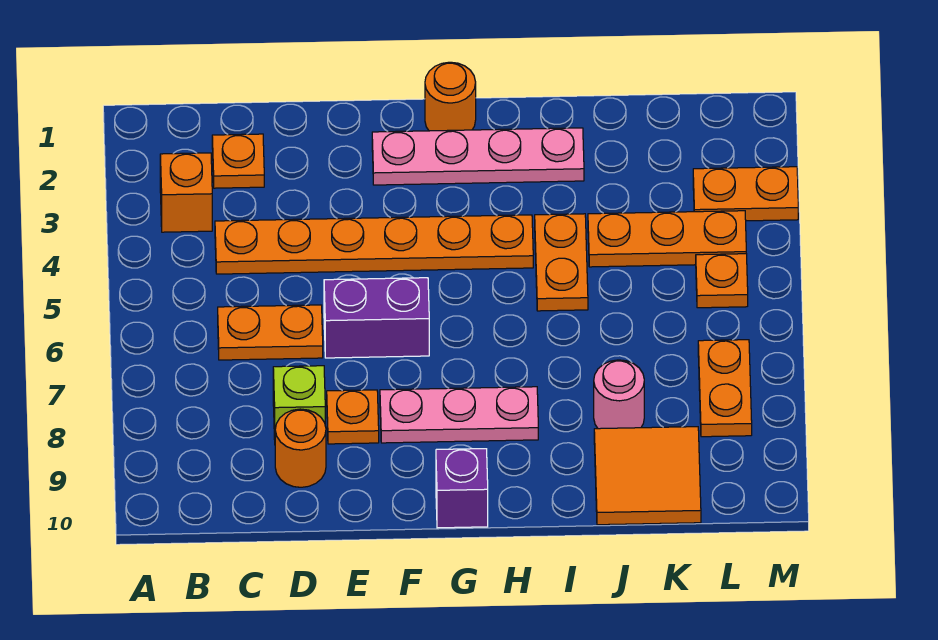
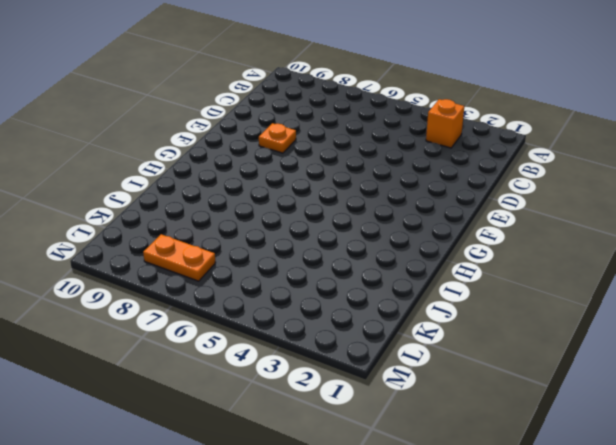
none -> orange 1x1 plate [212,134,264,188]
none -> orange 1x6 plate [215,215,533,274]
none -> orange 1x2 plate [218,305,323,360]

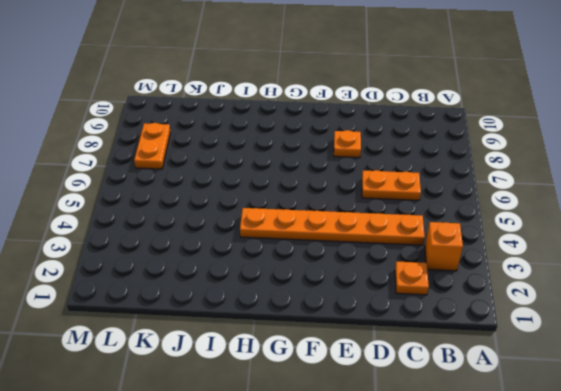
none -> lime 1x1 brick [273,366,325,439]
none -> orange 1x1 round brick [275,409,326,487]
none -> purple 1x2 brick [324,278,429,358]

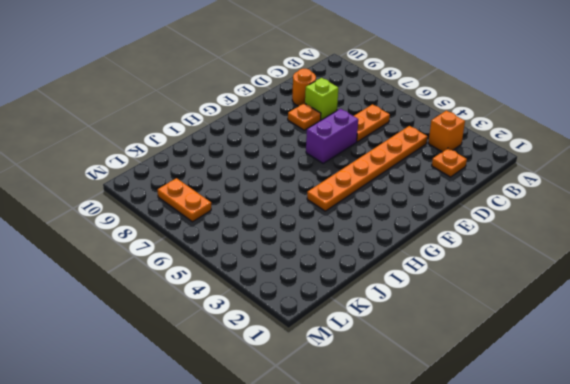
none -> pink 1x4 plate [372,128,584,185]
none -> pink 1x3 plate [380,387,538,443]
none -> orange 1x1 round brick [425,62,476,131]

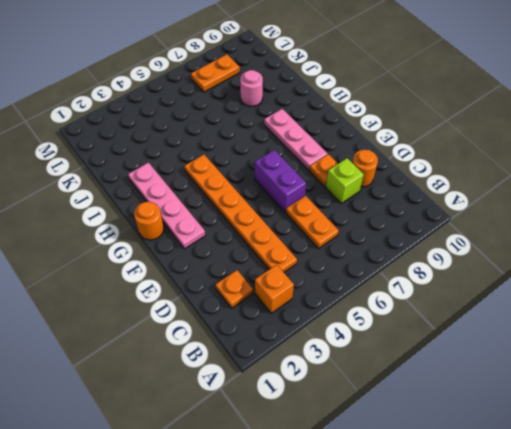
none -> purple 1x1 brick [436,449,488,528]
none -> orange 1x2 plate [535,214,588,311]
none -> orange 1x3 plate [588,211,746,267]

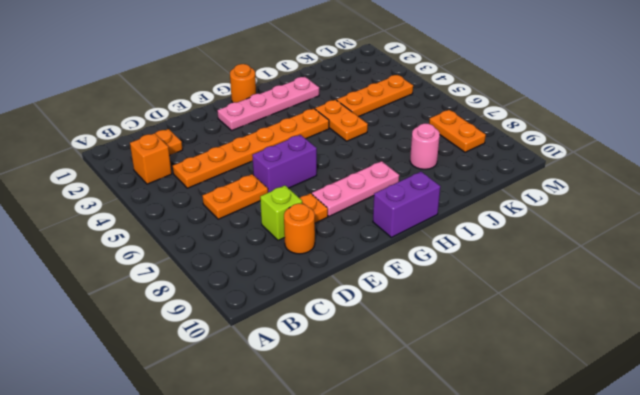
purple 1x2 brick [373,172,440,237] -> purple 1x1 brick [436,449,488,528]
none -> orange 2x2 tile [594,427,701,525]
none -> orange 1x2 plate [693,167,798,221]
none -> orange 1x1 plate [696,254,748,308]

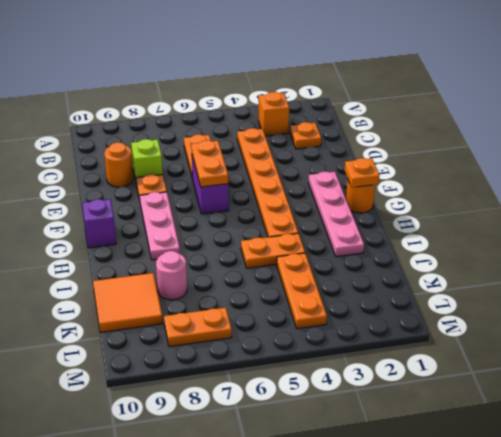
orange 1x2 plate [191,140,228,187] -> orange 1x2 plate moved to [693,167,798,221]
orange 1x1 plate [345,158,380,187] -> orange 1x1 plate moved to [696,254,748,308]

